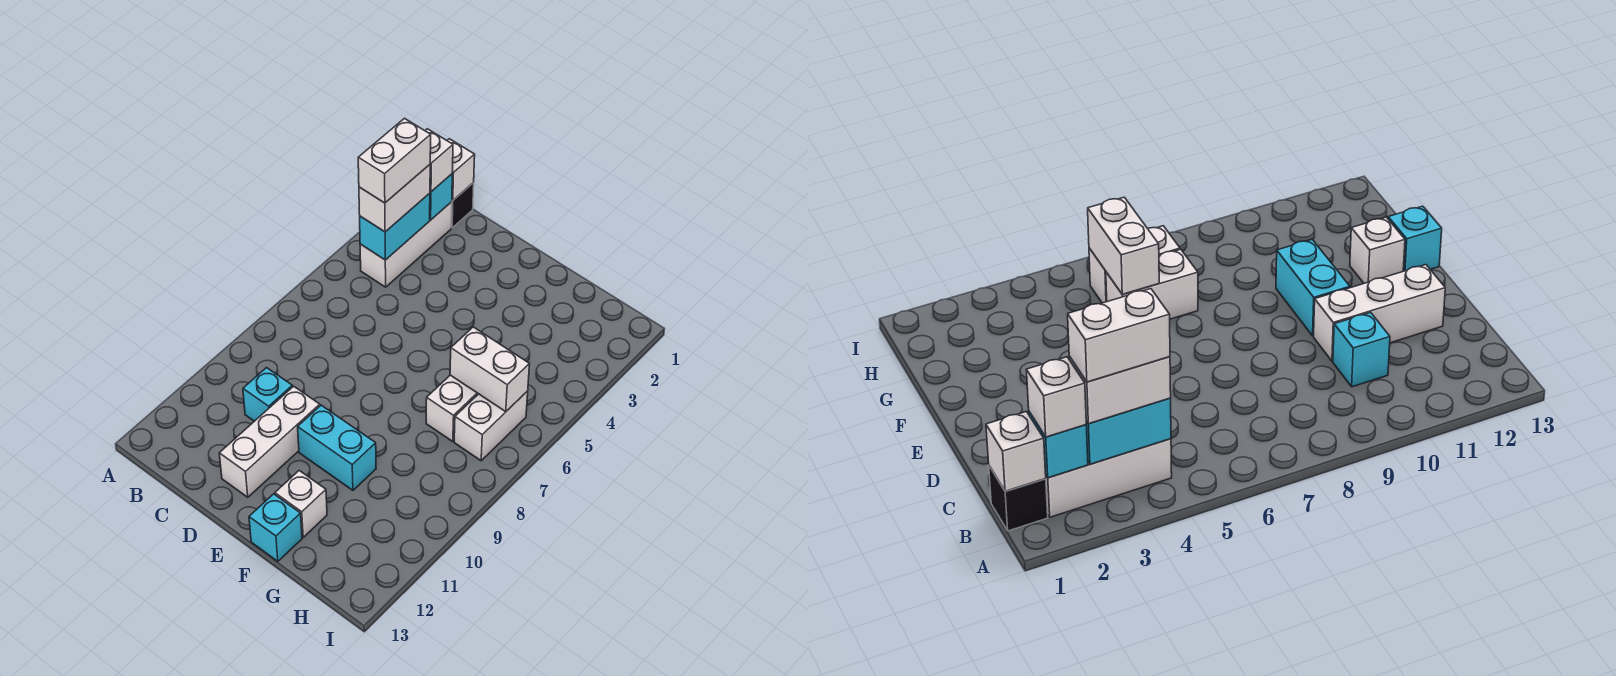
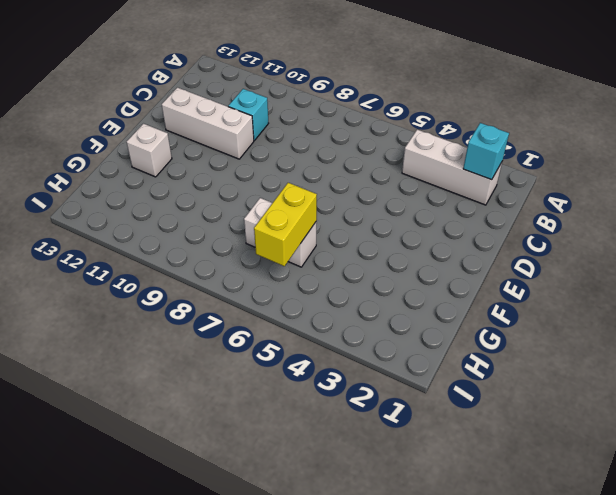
yellow 1x2 brick [254,183,317,266] -> white 1x2 brick [450,327,530,412]
none -> black 1x1 brick [451,183,474,228]
none -> cyan 1x2 brick [298,405,376,490]
none -> cyan 1x1 brick [249,494,302,561]

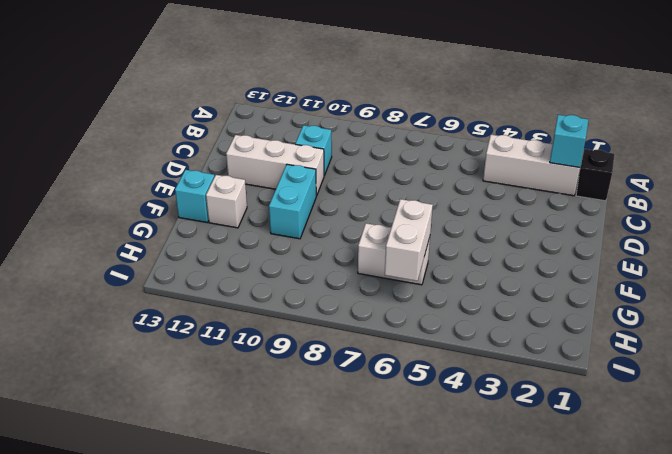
none -> white 1x2 brick [454,391,528,461]
none -> white 1x1 brick [447,139,475,200]
none -> cyan 1x2 brick [360,193,430,260]

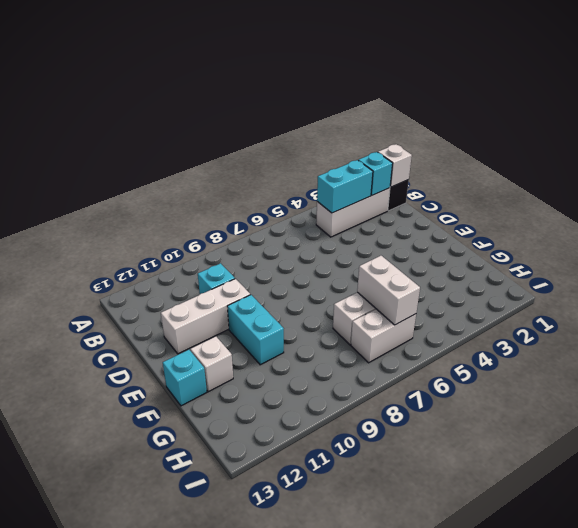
none -> white 1x1 brick [425,129,453,192]
none -> white 1x2 brick [359,165,430,232]
none -> white 1x2 brick [358,118,431,203]

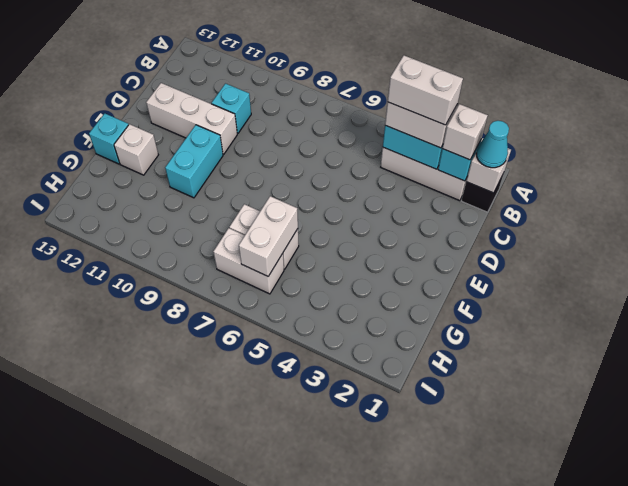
cyan 1x1 cone [476,121,509,168] -> none

